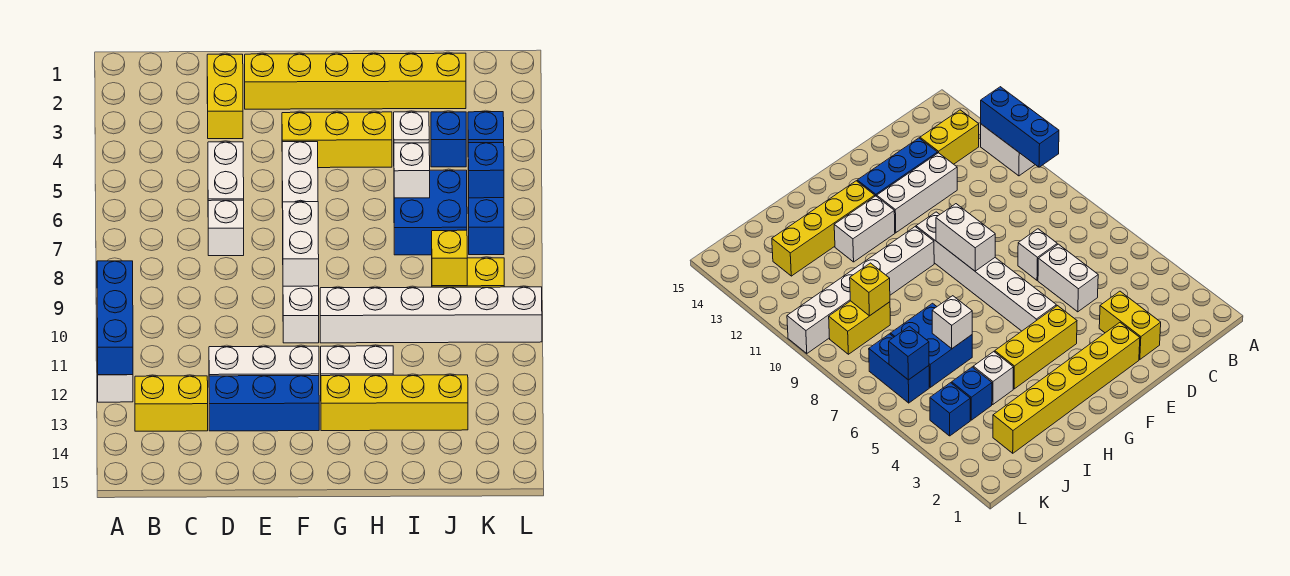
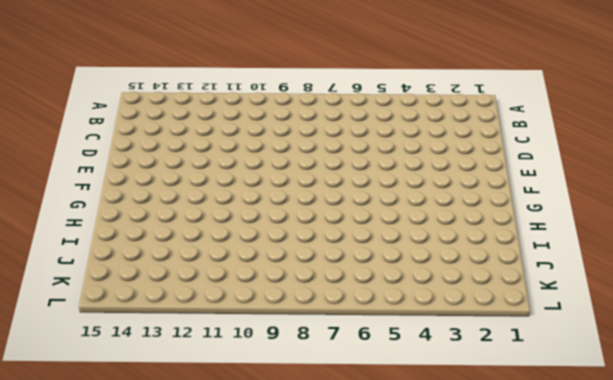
none -> white 1x2 brick [97,346,133,402]
none -> yellow 1x2 brick [135,376,208,431]
none -> yellow 1x2 brick [207,54,243,139]

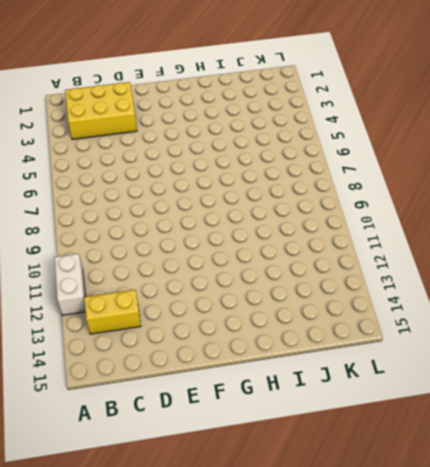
yellow 2x3 brick [65,82,137,139] -> yellow 1x2 brick [207,54,243,139]
none -> white 1x2 brick [208,142,244,201]
none -> white 1x1 brick [208,200,244,256]
none -> white 1x3 brick [209,346,319,376]

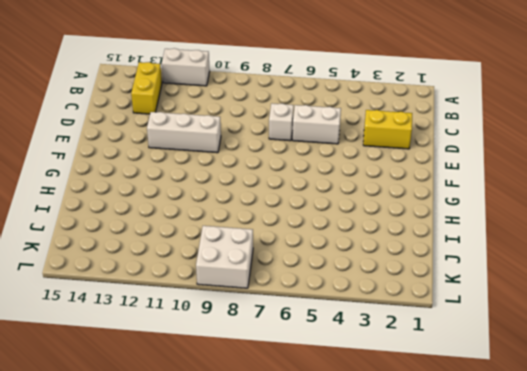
white 1x3 brick [147,112,221,153] -> white 1x3 brick turned to [209,346,319,376]
white 2x2 brick [196,226,253,288] -> yellow 1x2 brick [432,258,504,287]
none -> blue 1x3 brick [209,376,319,431]
none -> yellow 1x6 brick [245,53,466,109]
none -> yellow 1x3 brick [282,112,392,168]

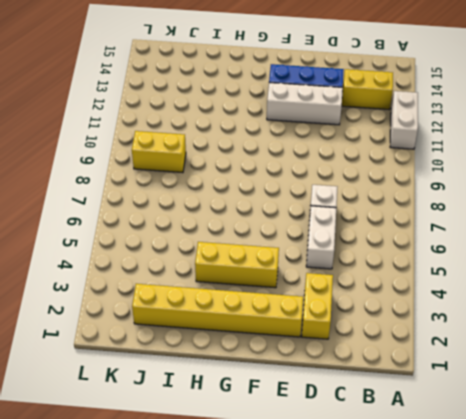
none -> white 1x6 brick [282,142,319,343]
none -> white 1x6 brick [320,287,542,343]
none -> white 1x2 brick [321,346,393,376]

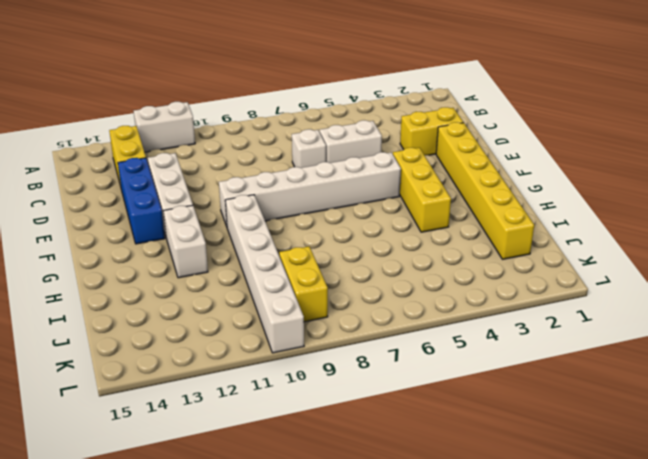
none -> yellow 1x4 brick [321,375,468,431]
none -> white 1x1 brick [394,112,429,143]
none -> blue 2x2 brick [394,170,467,255]

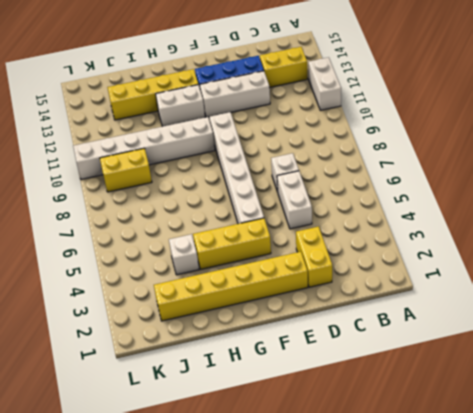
none -> blue 2x2 brick [394,170,467,255]
none -> blue 1x1 brick [431,112,466,167]
none -> blue 1x1 brick [468,112,504,143]

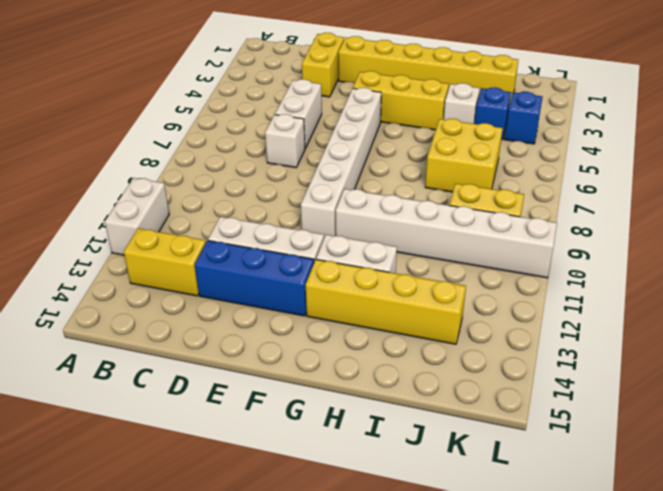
yellow 2x2 brick [425,119,503,192] -> blue 2x2 brick [394,170,467,255]
none -> blue 1x2 brick [468,187,504,255]
none -> blue 1x3 brick [97,261,133,375]
none -> white 1x2 brick [283,202,319,286]

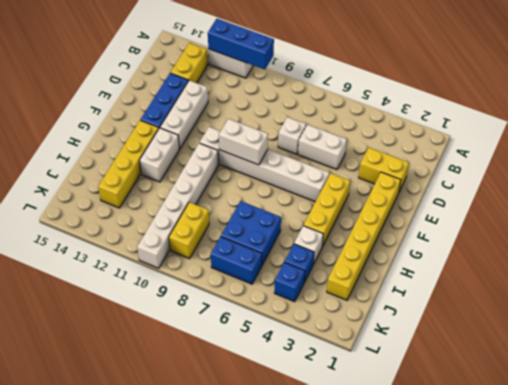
none -> white 1x1 brick [394,143,430,198]
none -> yellow 1x1 brick [432,230,467,286]
none -> blue 1x1 brick [468,143,504,198]

